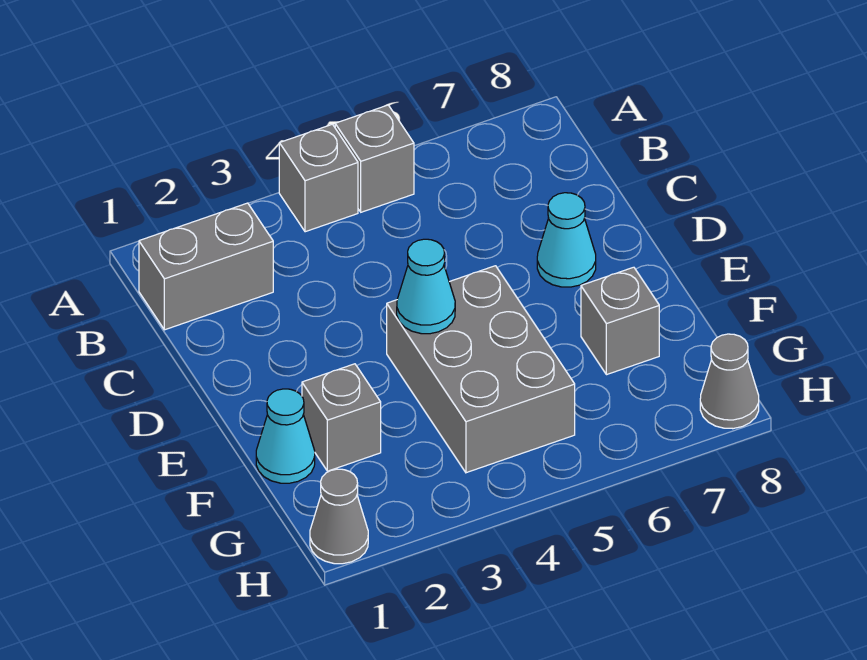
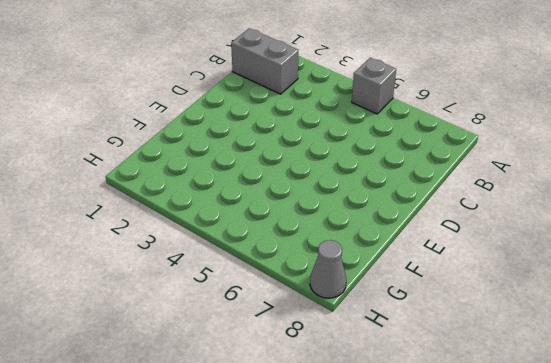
none -> grey 1x1 brick [279,124,358,232]
none -> cyan 1x1 cone [537,193,596,287]

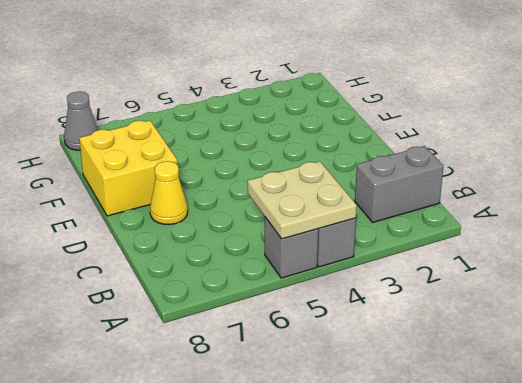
tan 2x2 plate [248,161,357,239] -> none
yellow 1x1 cone [150,161,188,224] -> cyan 1x1 cone [537,193,596,287]
yellow 2x2 brick [79,120,177,216] -> grey 1x1 brick [581,267,659,375]
none -> grey 2x3 brick [387,266,575,473]
none -> cyan 1x1 cone [256,389,315,483]

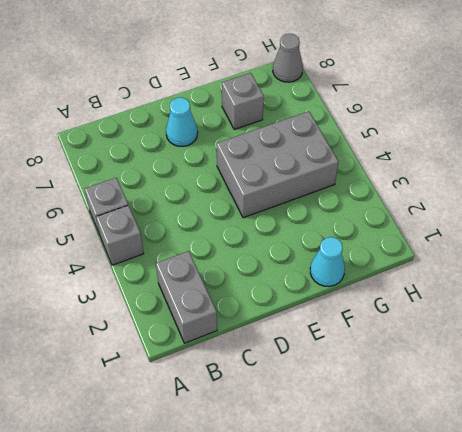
none -> grey 1x1 brick [302,364,381,471]
none -> grey 1x1 cone [310,469,368,564]

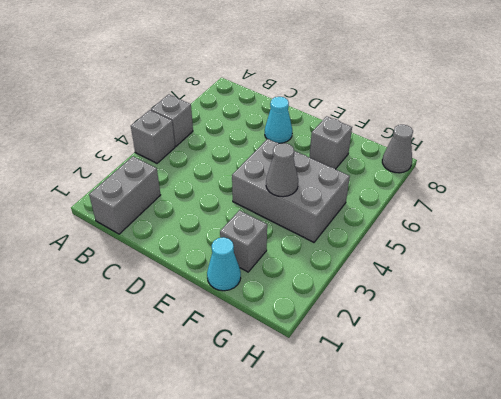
grey 1x1 cone [266,143,298,197] -> grey 1x1 cone moved to [310,469,368,564]
none -> cyan 1x1 cone [397,239,455,334]

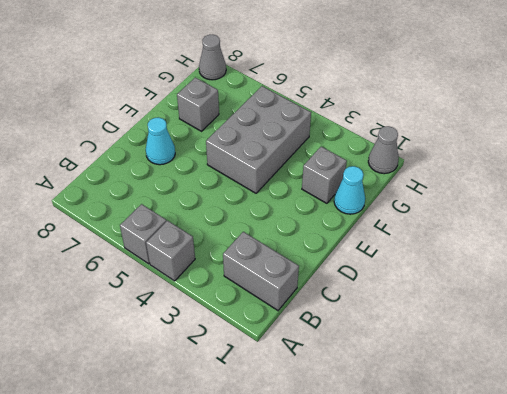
none -> cyan 1x1 cone [397,239,455,334]

